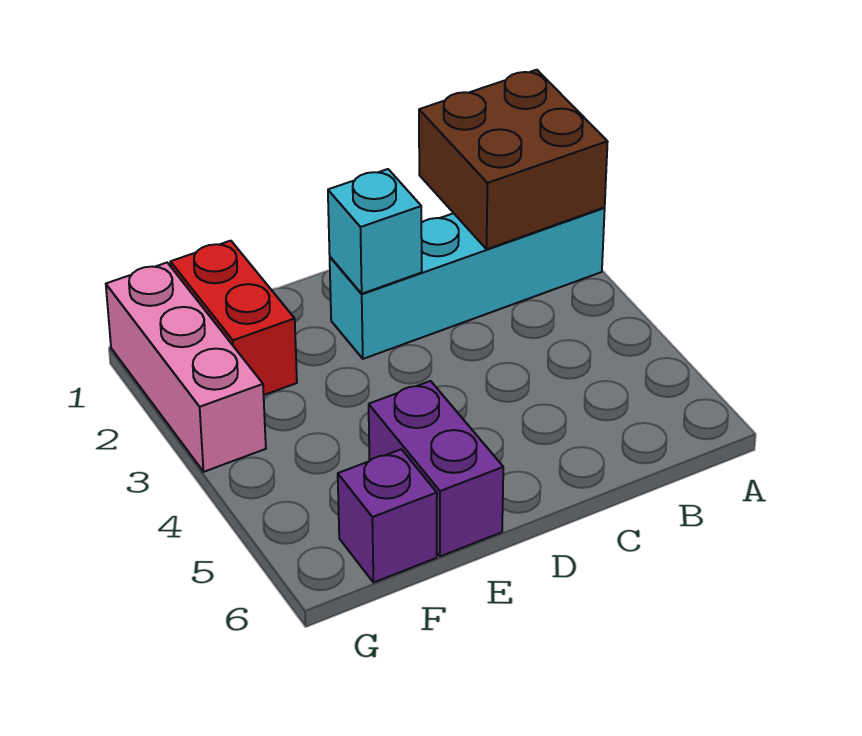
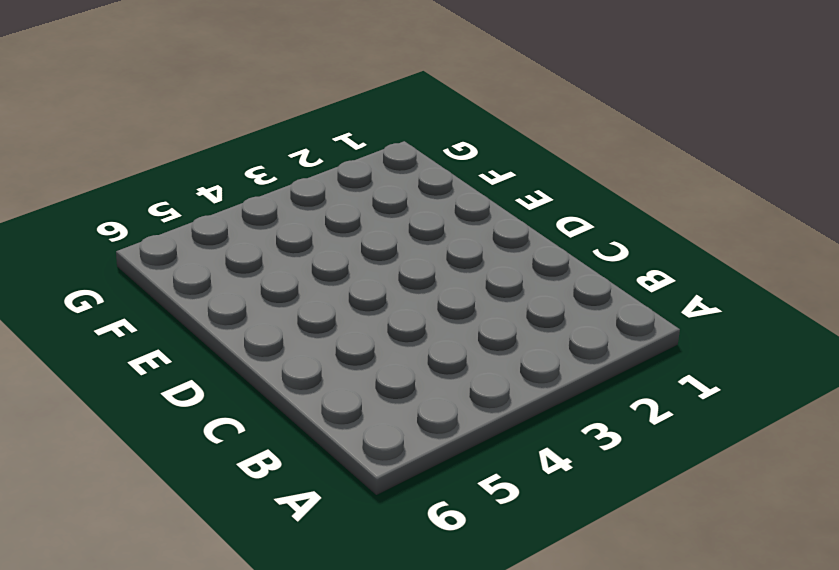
none -> cyan 1x4 brick [330,208,605,359]
none -> purple 1x2 brick [369,381,503,556]

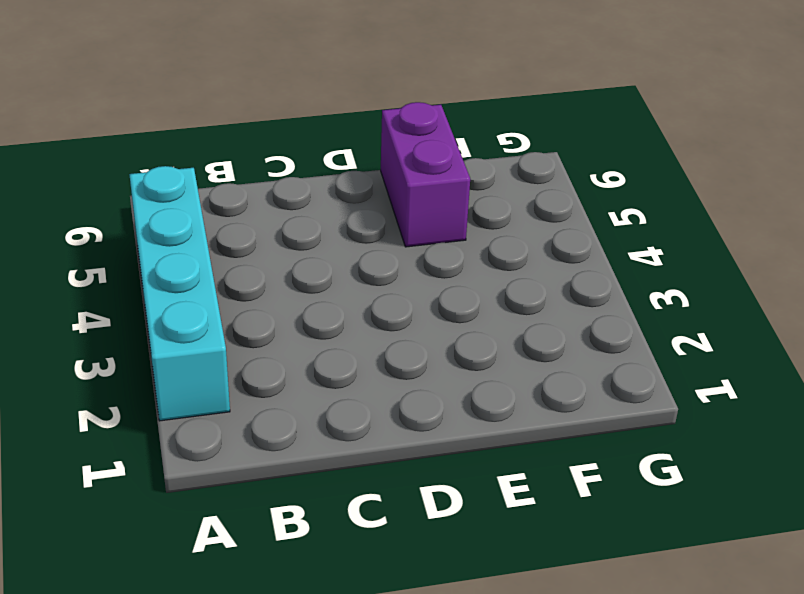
cyan 1x4 brick [129,166,230,421] -> cyan 1x4 brick turned to [330,208,605,359]
none -> red 1x2 brick [170,241,297,395]
none -> purple 1x1 brick [338,449,437,583]

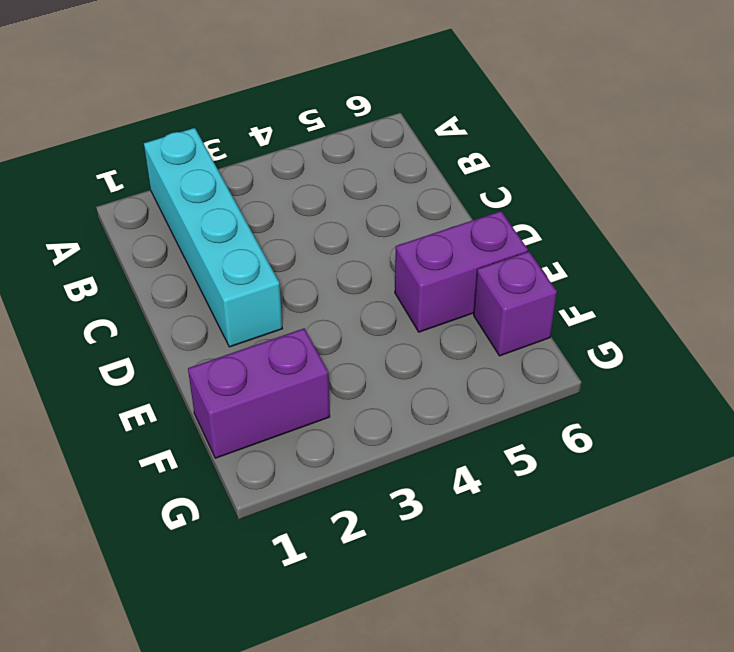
purple 1x2 brick [188,328,330,458] -> red 1x2 brick [170,241,297,395]
none -> pink 1x3 brick [106,263,266,472]
none -> brown 2x2 brick [419,70,608,249]

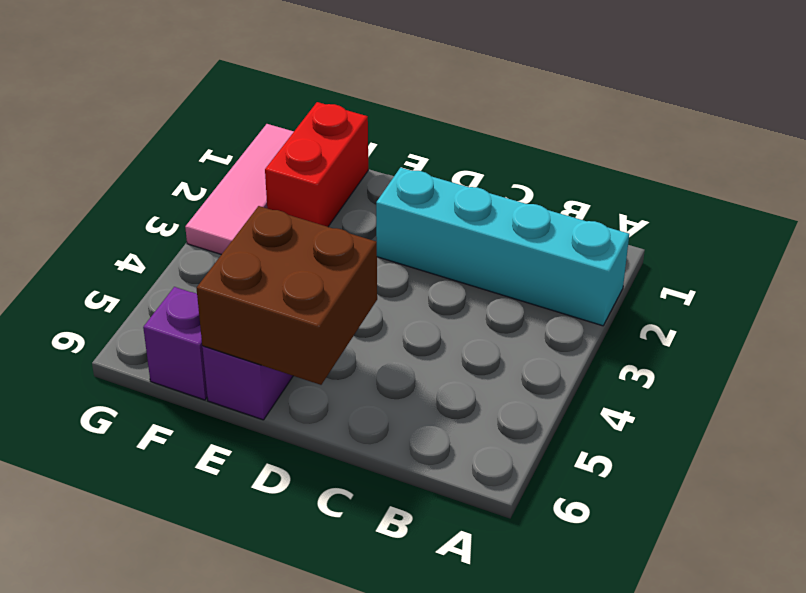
brown 2x2 brick [197,206,377,385] -> brown 2x2 brick moved to [419,70,608,249]
pink 1x3 tile [185,124,294,255] -> pink 1x3 brick [106,263,266,472]
none -> cyan 1x1 brick [328,169,422,294]

